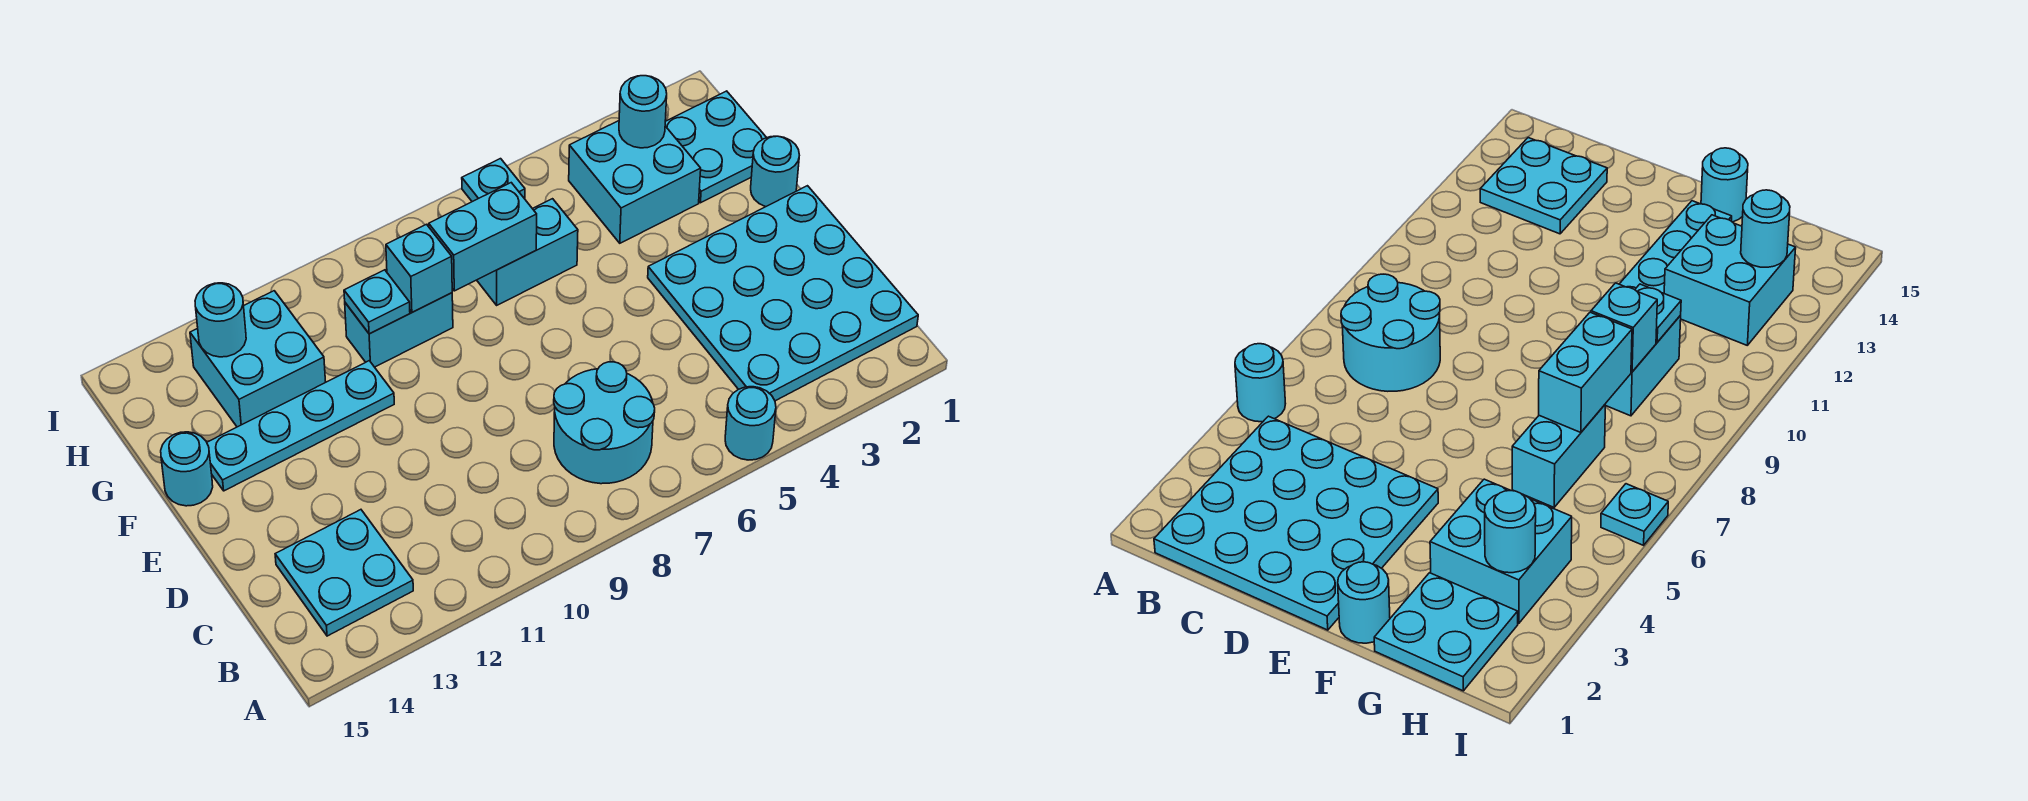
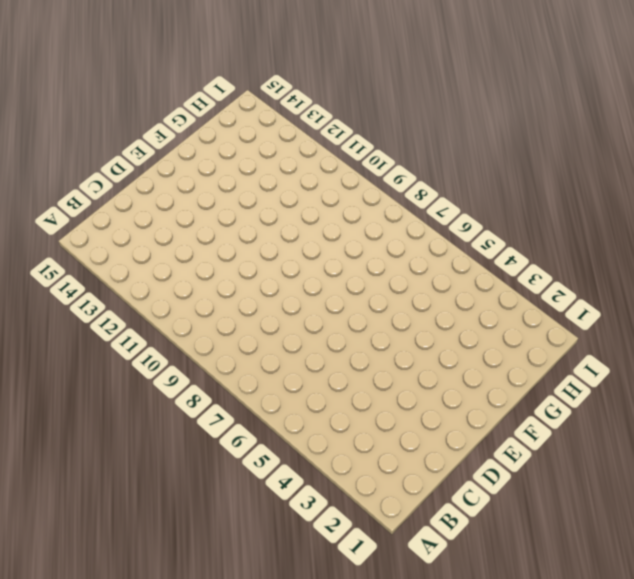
none -> cyan 1x1 round brick [725,387,776,460]
none -> cyan 4x4 plate [648,186,918,401]
none -> cyan 2x2 round brick [554,362,655,484]

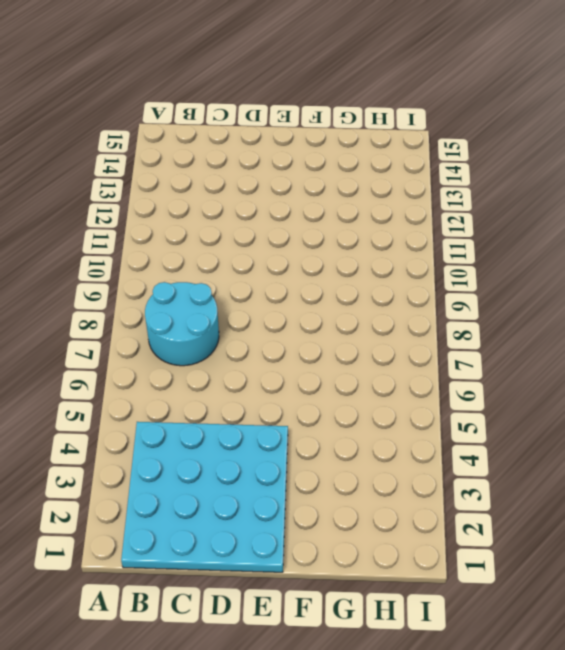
none -> cyan 1x1 round brick [725,387,776,460]
none -> cyan 2x2 plate [275,510,413,636]
none -> cyan 1x1 round brick [751,136,799,207]

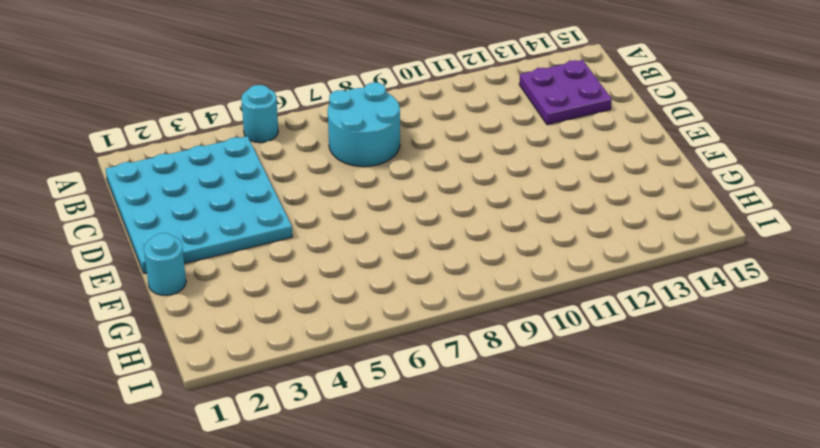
purple 2x2 plate [519,60,612,125] -> cyan 2x2 plate [275,510,413,636]
none -> cyan 1x4 plate [207,361,394,491]
none -> cyan 1x1 round brick [161,432,213,506]
none -> cyan 2x2 plate [665,91,767,203]

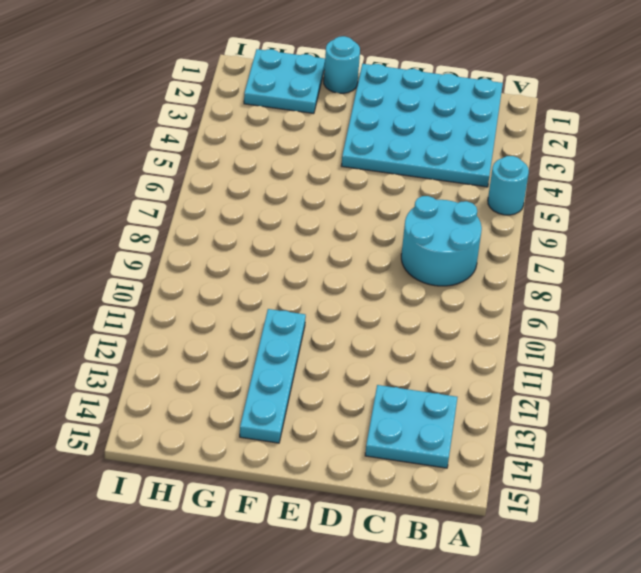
none -> cyan 1x1 round brick [161,432,213,506]
none -> cyan 2x2 brick [569,121,701,243]
none -> cyan 1x2 brick [477,199,578,305]

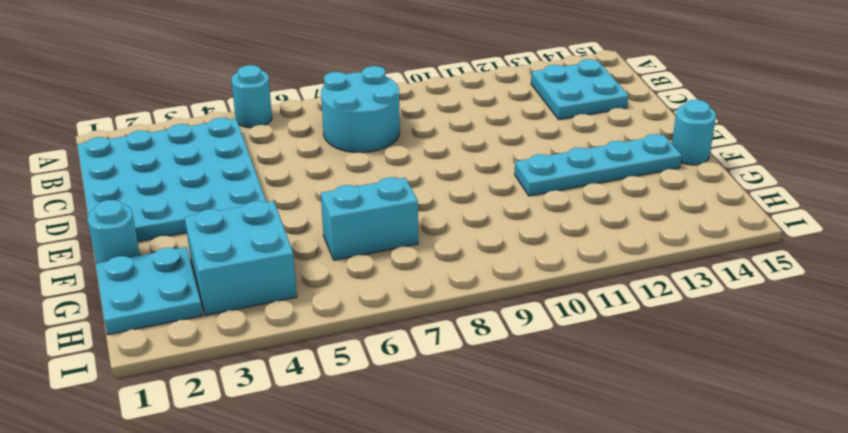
none -> cyan 1x2 brick [345,293,453,367]
none -> cyan 2x2 brick [190,291,326,427]
none -> cyan 1x1 plate [462,159,525,202]

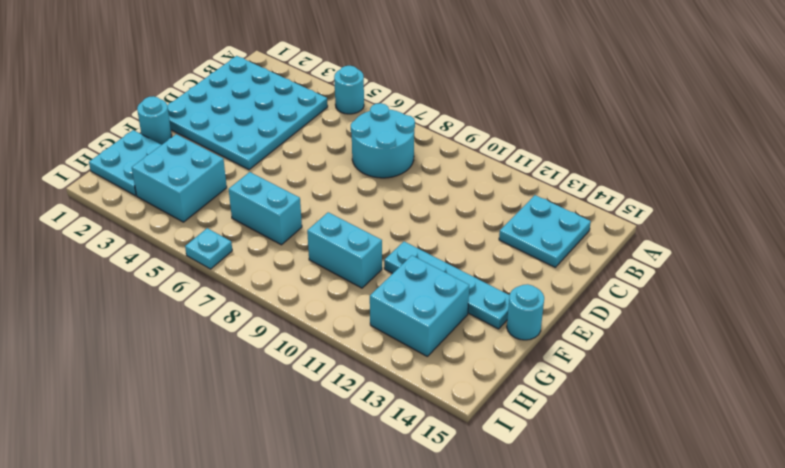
none -> cyan 1x2 brick [429,183,537,291]
none -> cyan 1x1 brick [386,224,452,312]
none -> cyan 1x1 plate [344,270,410,334]

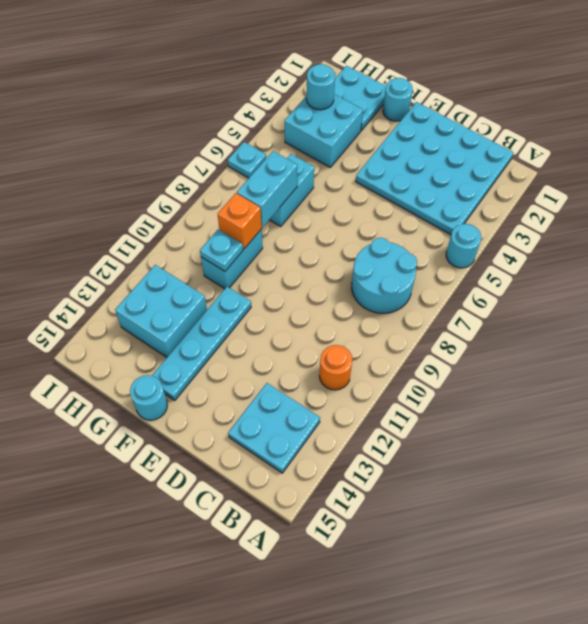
orange 1x1 round brick [319,345,352,390] -> none
orange 1x1 brick [218,193,262,249] -> cyan 1x1 brick [386,224,452,312]
none -> cyan 1x1 round brick [195,283,246,357]

